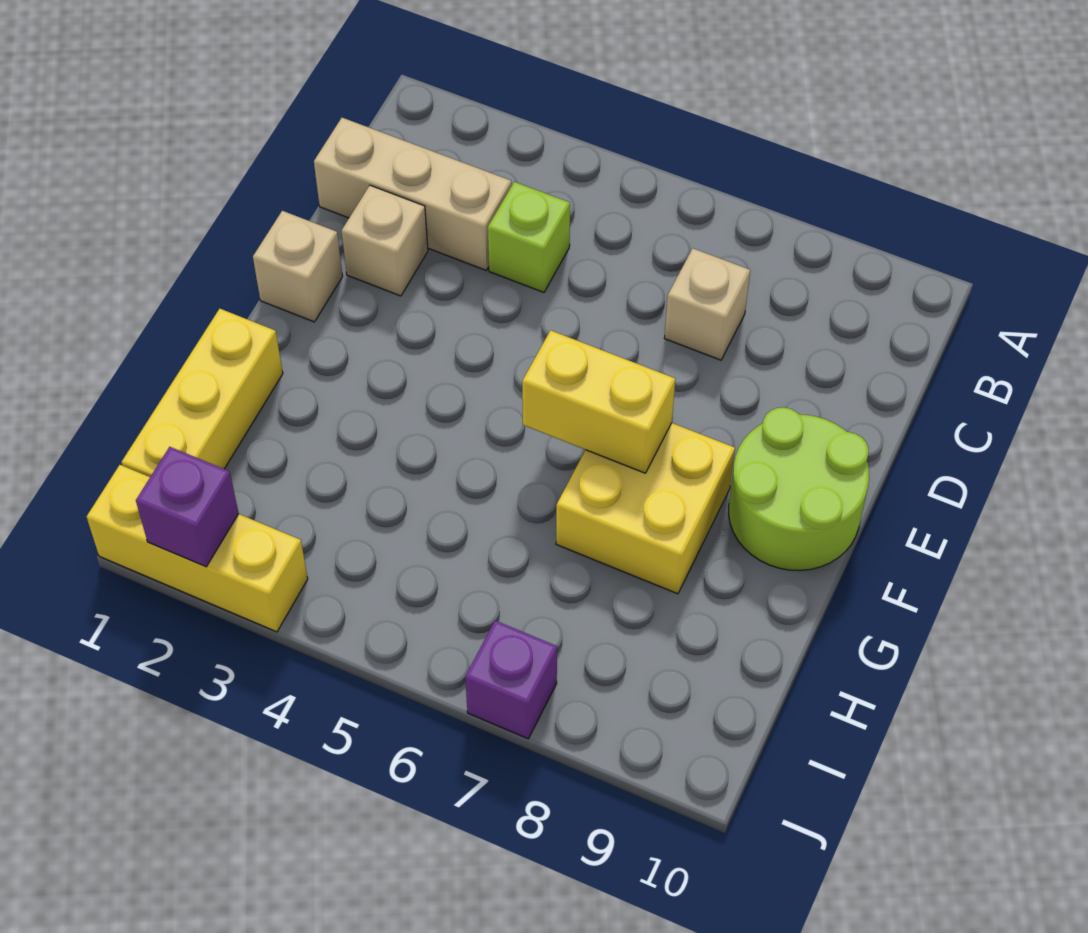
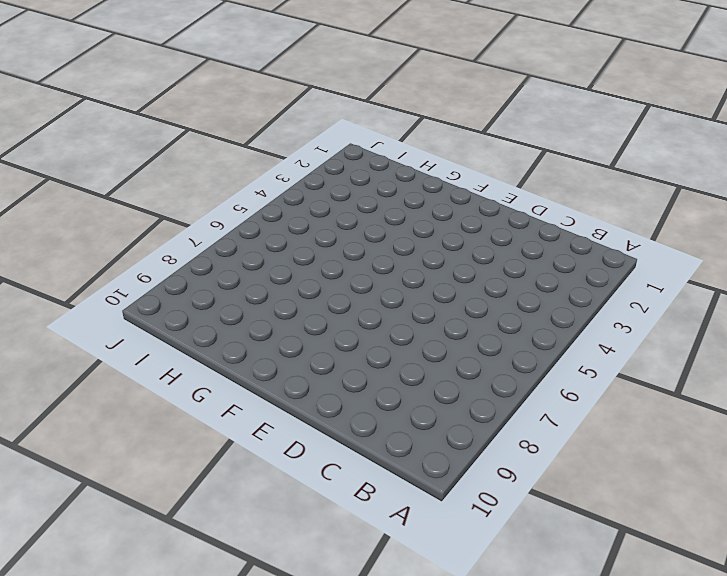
none -> tan 1x3 brick [314,118,511,270]
none -> lime 1x1 brick [488,182,570,292]
none -> tan 1x1 brick [664,249,750,360]

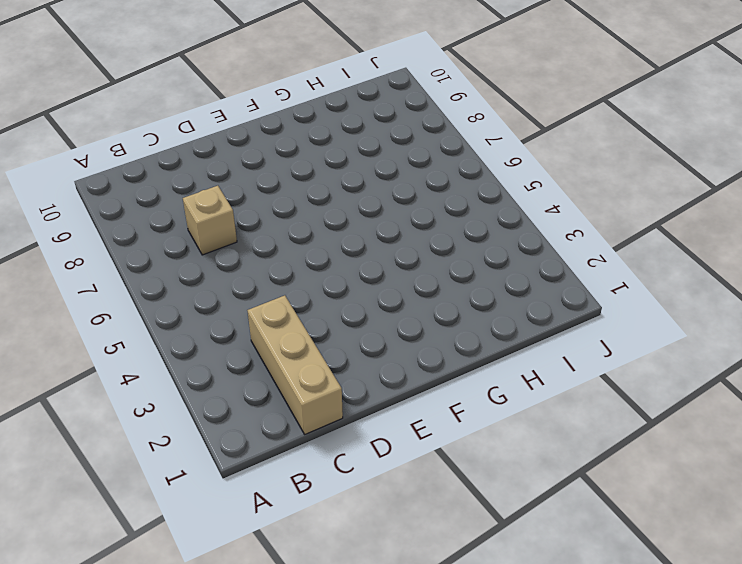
none -> lime 1x1 brick [488,182,570,292]
none -> tan 1x1 brick [342,185,428,296]
none -> tan 1x1 brick [253,211,343,322]

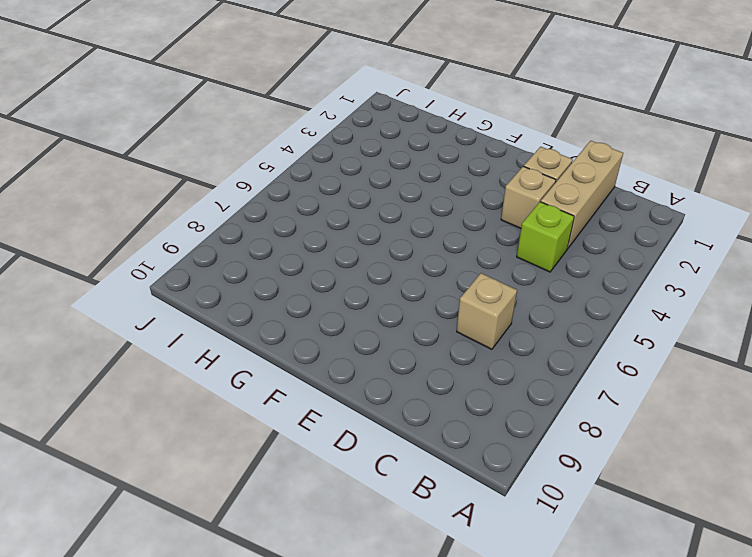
tan 1x1 brick [501,166,556,228] -> tan 1x1 brick moved to [253,211,343,322]
none -> lime 2x2 round brick [729,407,869,571]
none -> yellow 2x2 brick [556,423,735,594]
none -> yellow 1x3 brick [122,309,283,477]

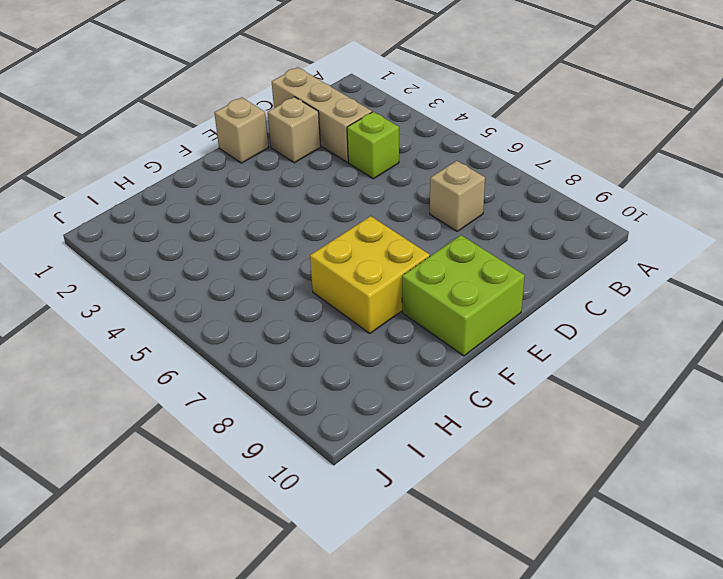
lime 2x2 brick [402,235,525,356] -> lime 2x2 round brick [729,407,869,571]
none -> yellow 1x3 brick [122,309,283,477]
none -> yellow 1x3 brick [87,465,308,632]
none -> purple 1x1 brick [465,621,557,739]

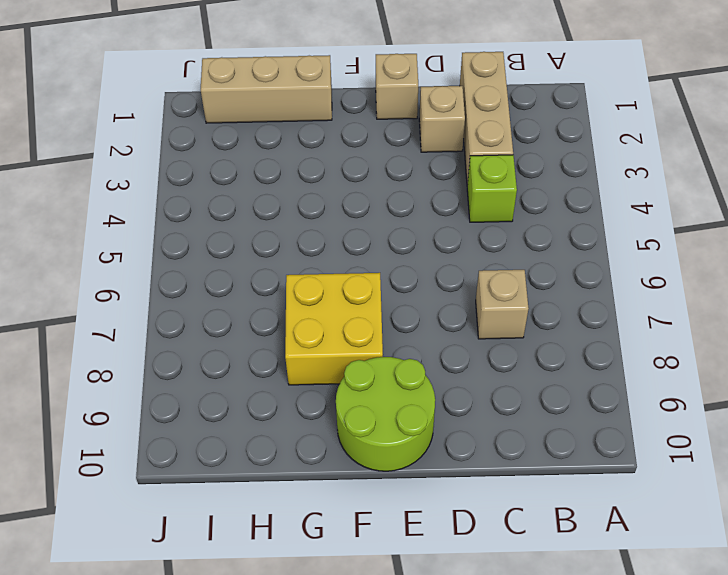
tan 1x3 brick [201,55,332,123] -> yellow 1x3 brick [122,309,283,477]
none -> yellow 1x3 brick [87,465,308,632]
none -> purple 1x1 brick [465,621,557,739]
none -> yellow 1x2 brick [522,330,675,473]

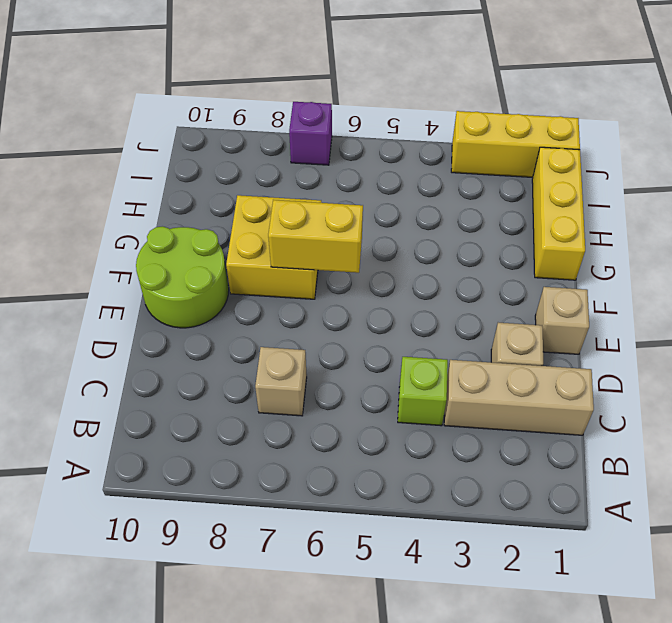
none -> purple 1x1 brick [136,447,239,567]

